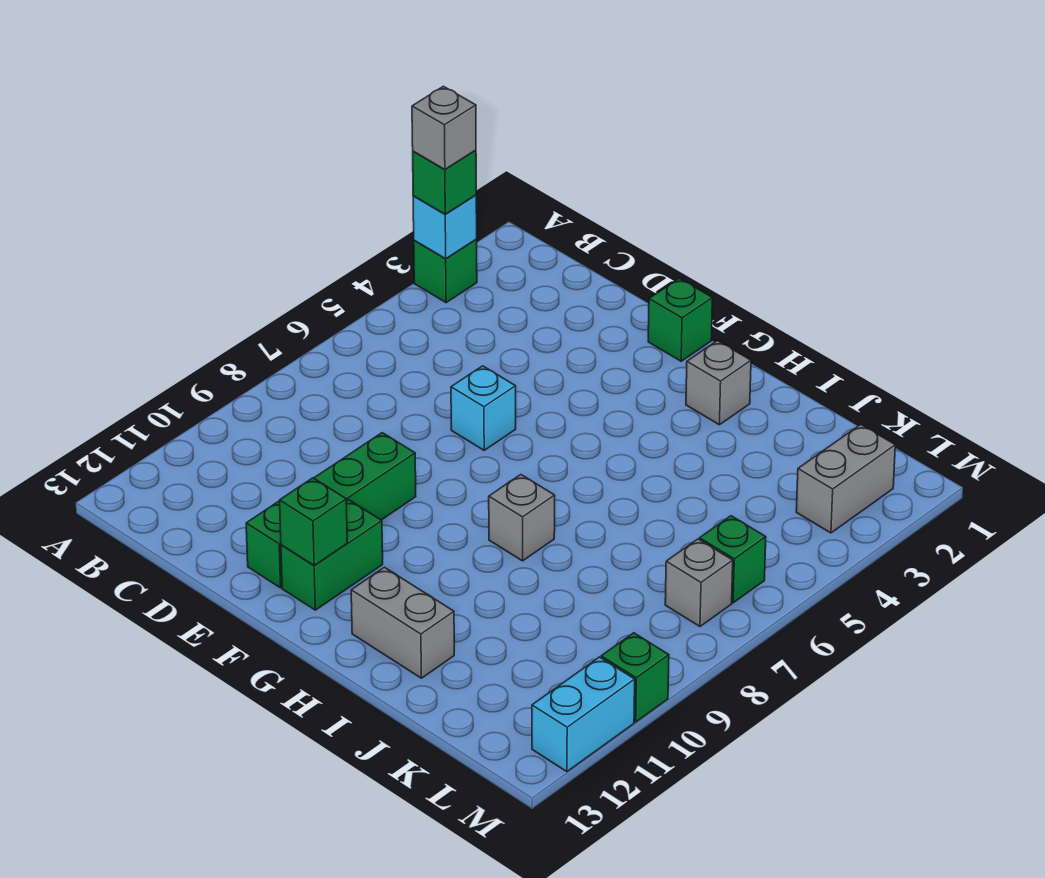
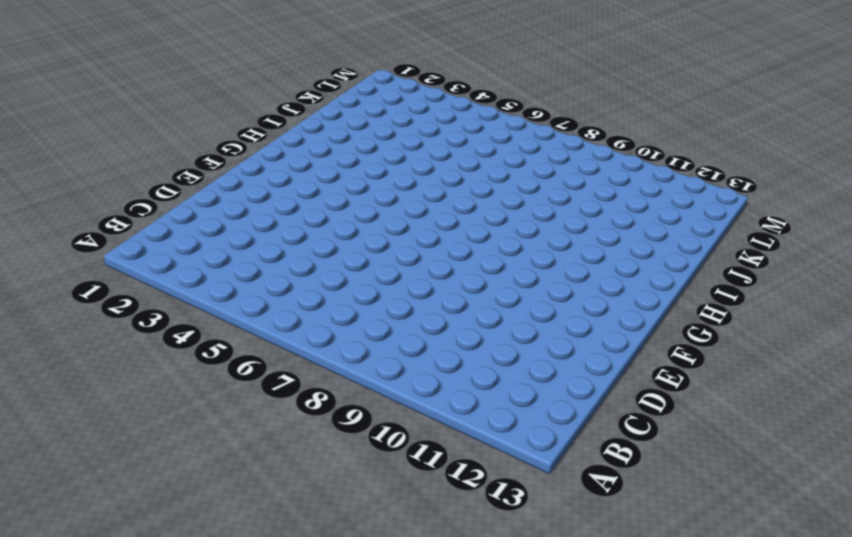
none -> green 1x1 brick [414,240,477,303]
none -> cyan 1x1 brick [451,366,516,450]
none -> green 1x4 brick [246,433,416,588]

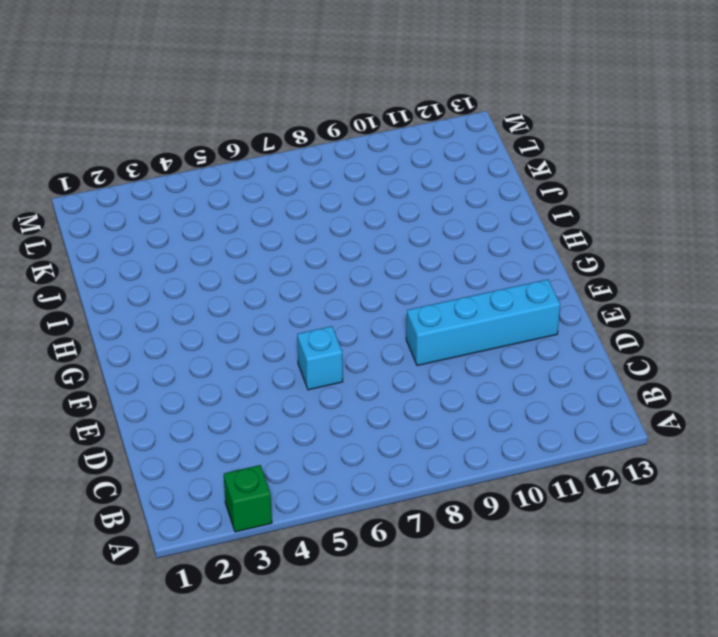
cyan 1x4 brick [406,279,560,366] -> green 1x4 brick [246,433,416,588]
none -> green 1x1 brick [648,278,712,361]
none -> green 1x2 brick [281,500,383,610]
none -> grey 1x1 brick [686,341,751,425]

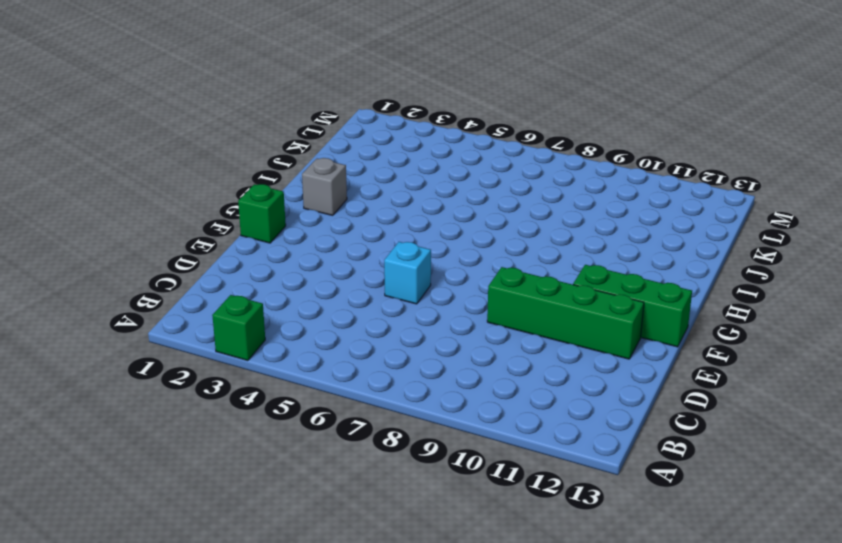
green 1x3 brick [573,265,692,347] -> green 1x2 brick [281,500,383,610]
none -> grey 1x1 brick [489,475,555,561]
none -> grey 1x2 brick [351,567,454,678]
none -> grey 1x2 brick [796,424,895,533]

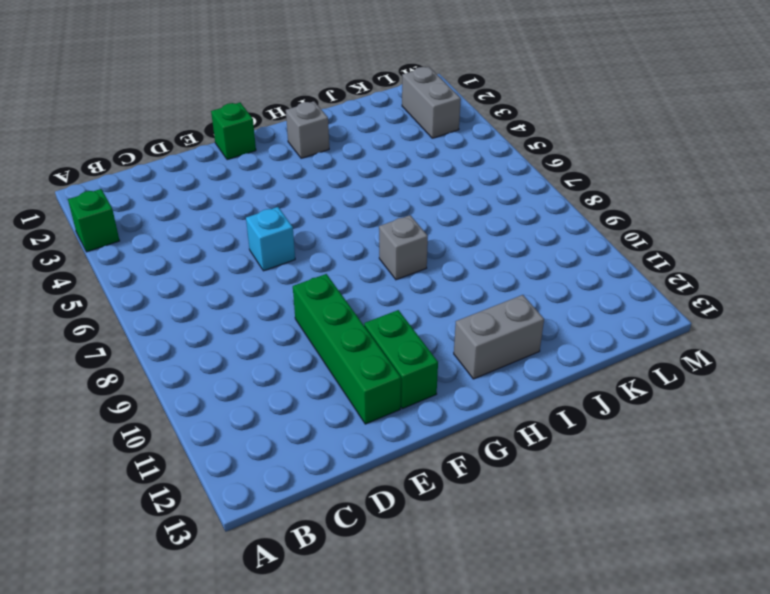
none -> green 1x1 brick [699,516,766,603]
none -> grey 1x1 brick [665,539,733,626]
none -> green 1x1 brick [601,633,669,722]

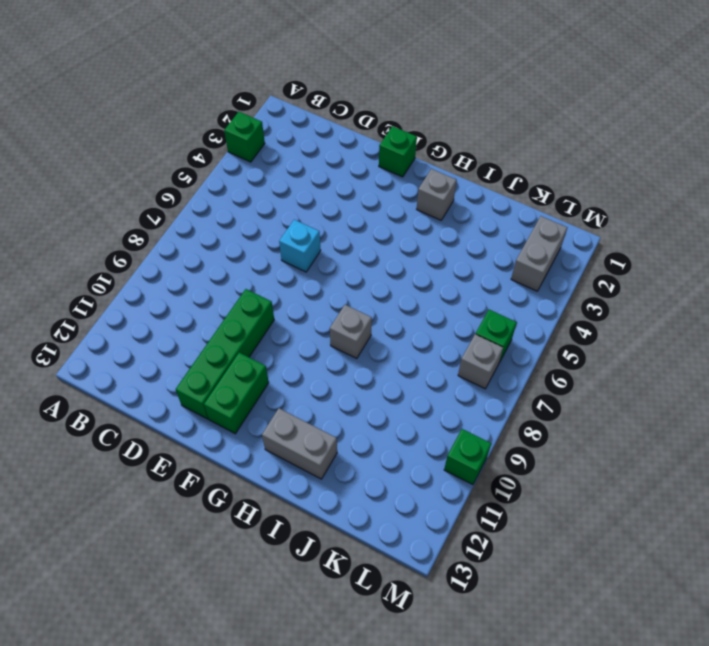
none -> cyan 1x2 brick [532,657,635,772]
none -> cyan 1x1 brick [413,195,477,259]
none -> green 1x1 brick [280,478,347,566]

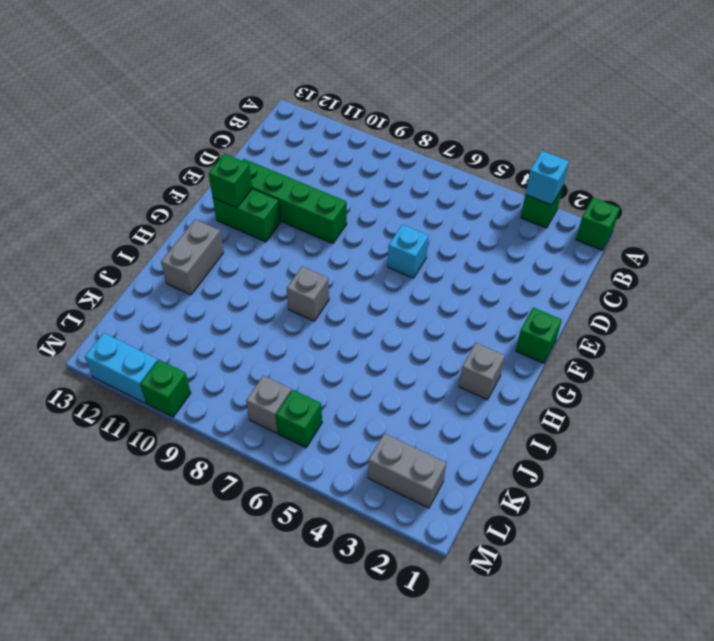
green 1x1 brick [576,198,620,250] -> green 1x1 brick moved to [413,150,476,214]
none -> grey 1x1 brick [412,86,476,169]

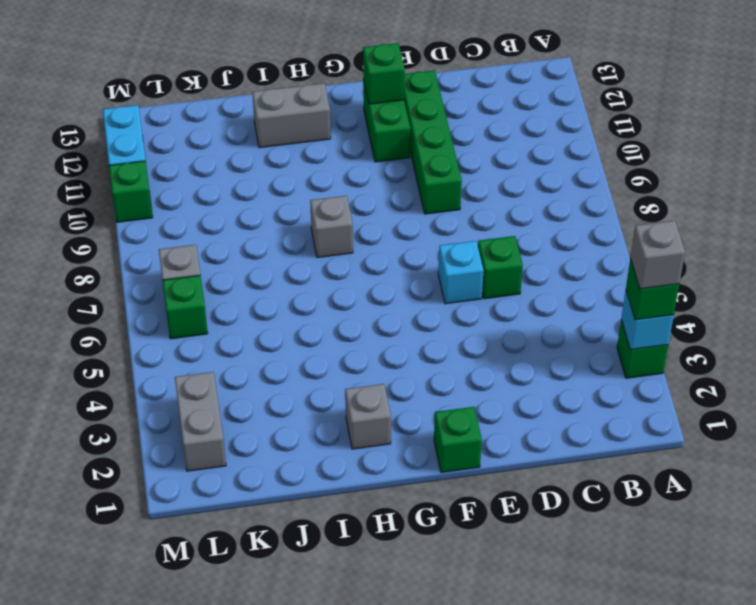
green 1x1 brick [478,236,523,299] -> none

